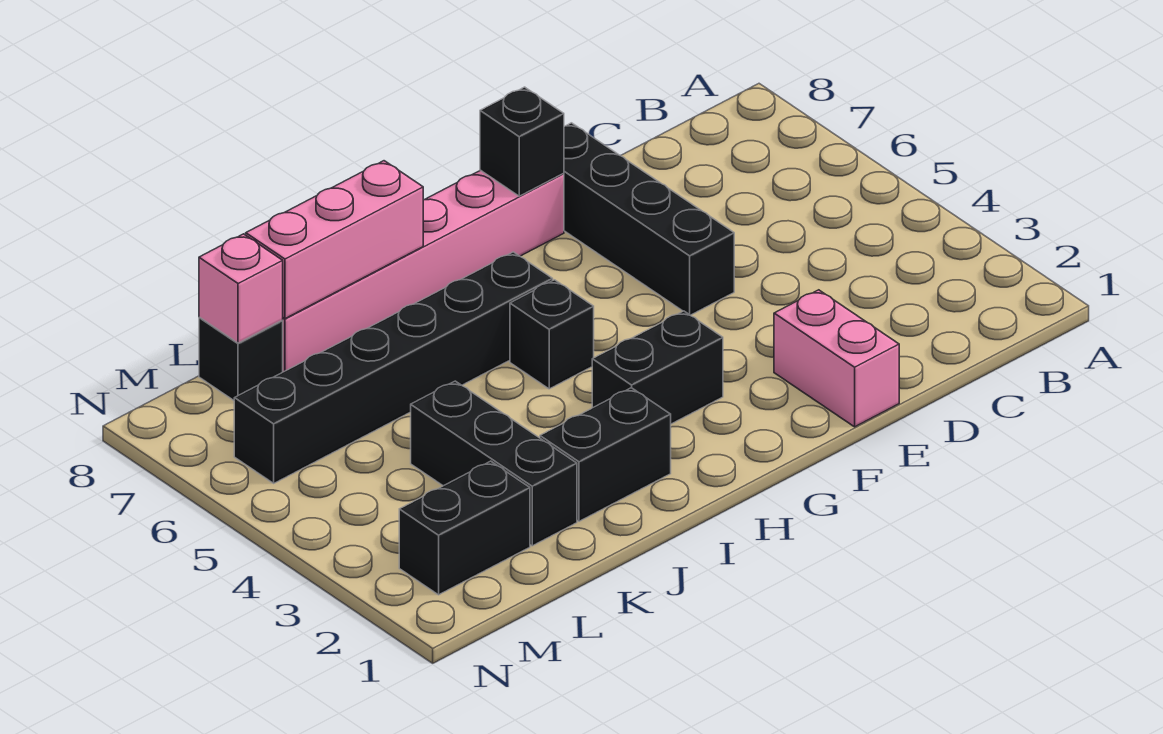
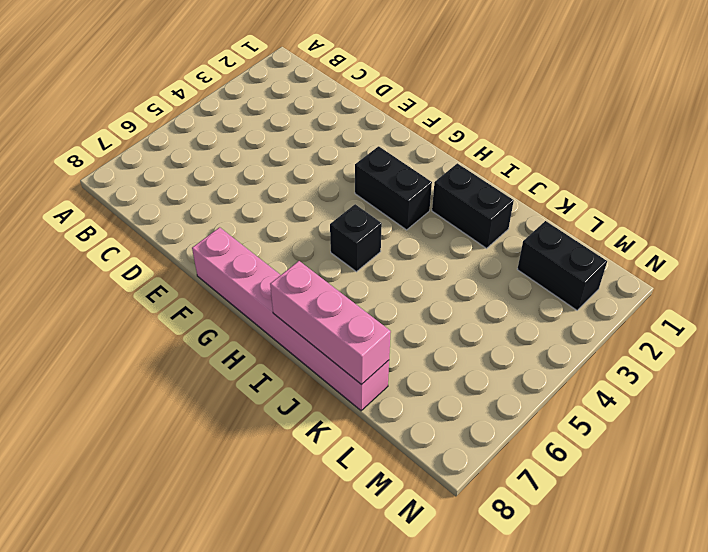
none -> pink 1x2 brick [774,290,899,427]
none -> black 1x4 brick [564,123,734,315]
none -> black 1x6 brick [234,252,553,483]

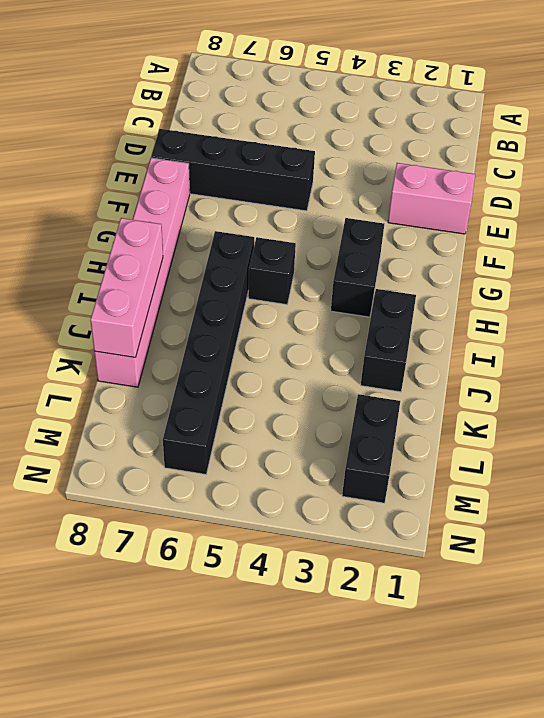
none -> black 1x3 brick [411,381,577,546]
none -> black 1x1 brick [199,317,283,400]
none -> black 1x1 brick [480,87,564,196]

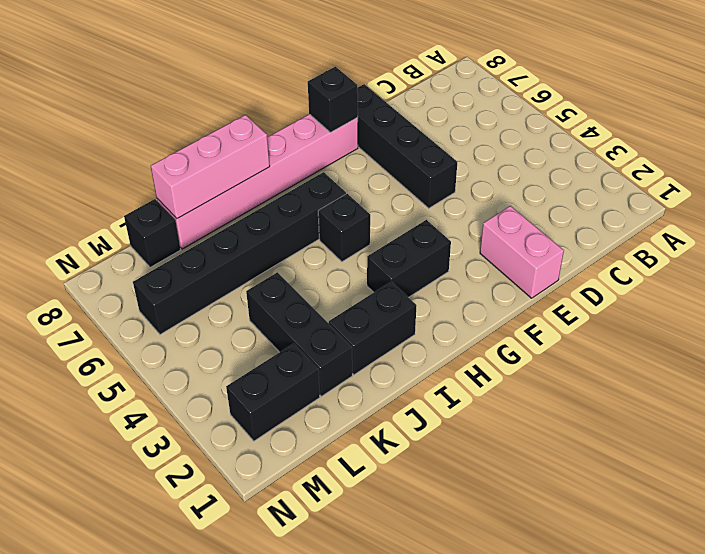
none -> pink 1x1 brick [199,234,283,343]

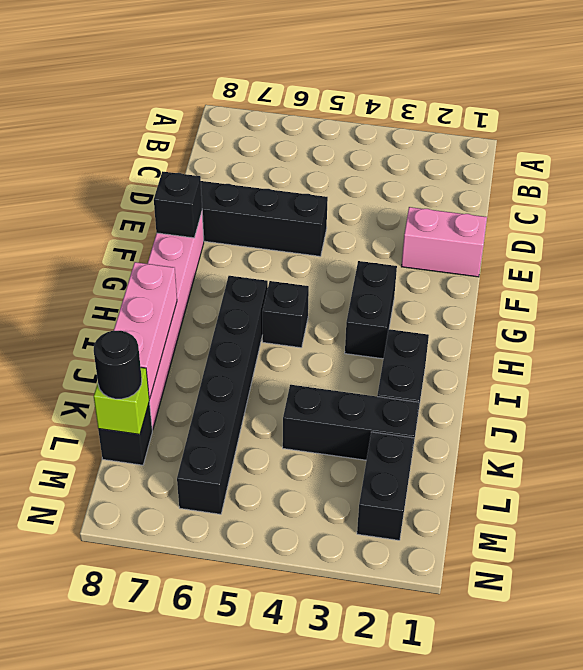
lime 1x1 brick [94,367,149,434] -> pink 1x1 brick [199,234,283,343]
black 1x1 round brick [94,331,142,399] -> none

